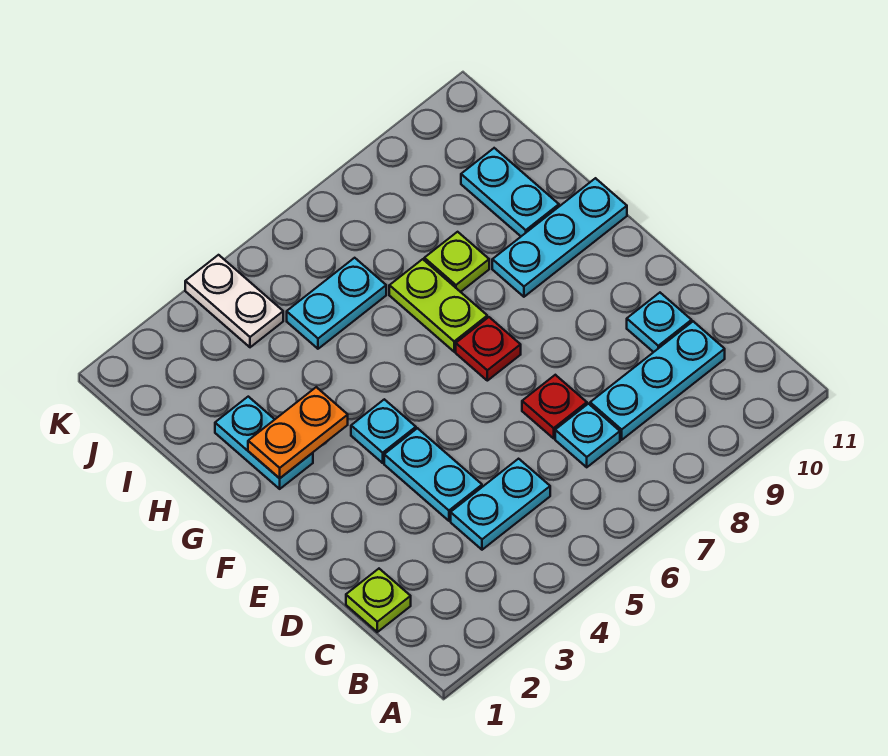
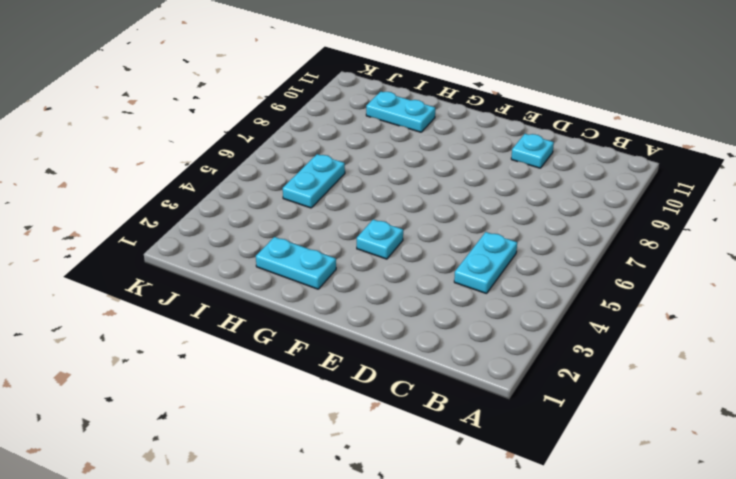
none -> lime 1x1 plate [346,569,411,632]
none -> cyan 1x1 plate [555,404,620,467]
none -> cyan 1x3 plate [590,321,725,440]

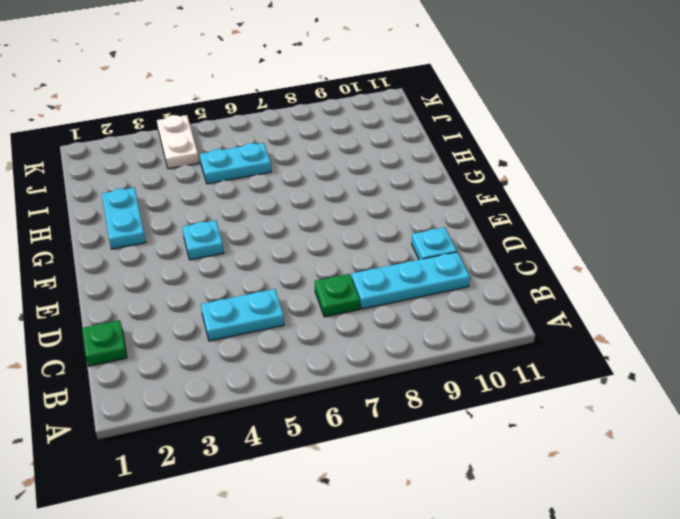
green 1x1 plate [82,320,127,366] -> lime 1x1 plate [346,569,411,632]
green 1x1 plate [315,274,360,317] -> cyan 1x1 plate [555,404,620,467]
none -> cyan 1x2 plate [384,428,482,521]
none -> red 1x1 plate [522,375,587,438]
none -> red 1x1 plate [456,317,521,381]

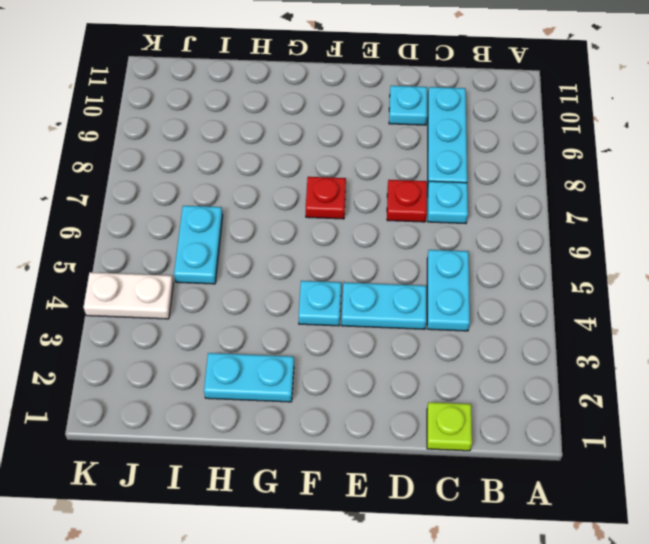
none -> lime 1x2 plate [389,259,487,352]
none -> cyan 1x3 plate [492,178,627,297]
none -> lime 1x1 plate [424,232,489,292]

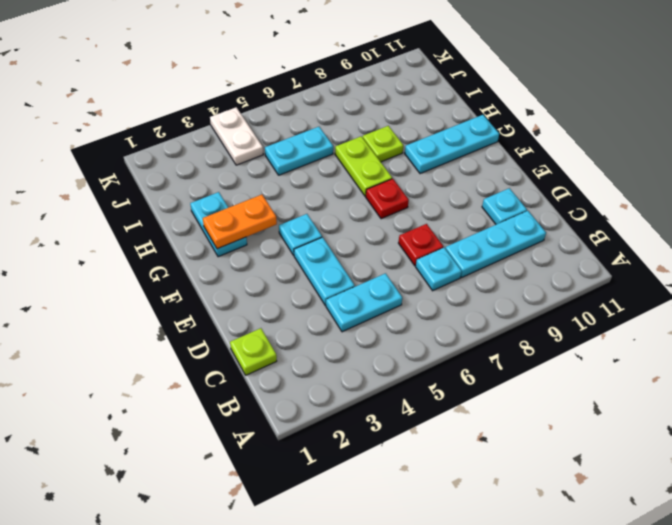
none -> cyan 1x2 plate [461,148,559,236]

